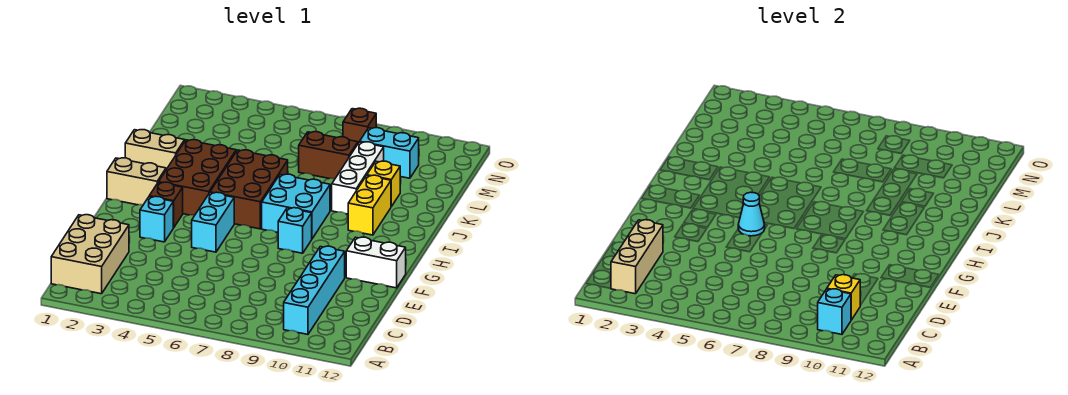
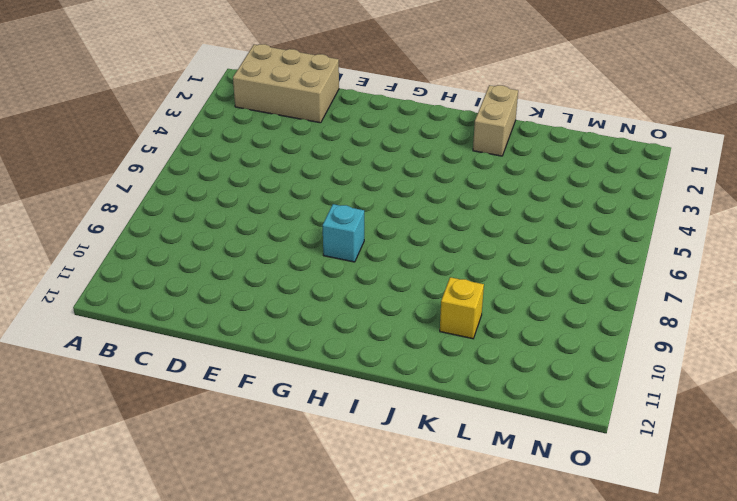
none -> cyan 1x4 brick [284,246,345,334]
none -> cyan 1x1 brick [140,196,173,242]
none -> cyan 1x2 brick [192,192,234,252]

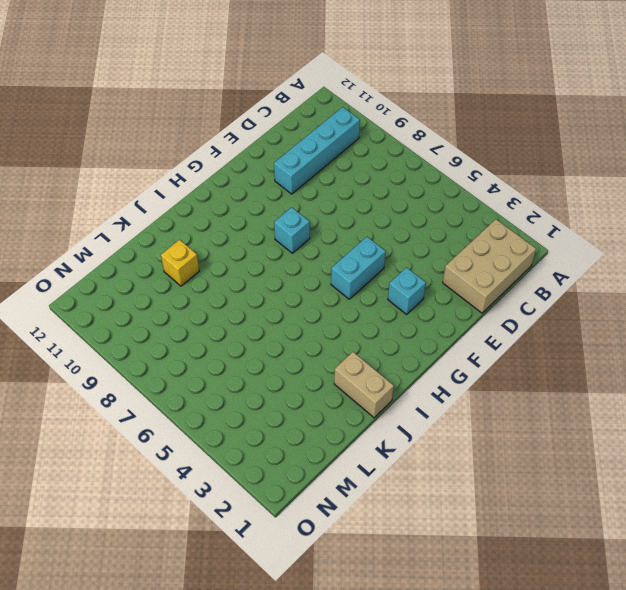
none -> white 1x2 brick [346,237,406,288]
none -> brown 1x1 brick [149,182,183,228]
none -> tan 1x2 brick [107,158,166,205]

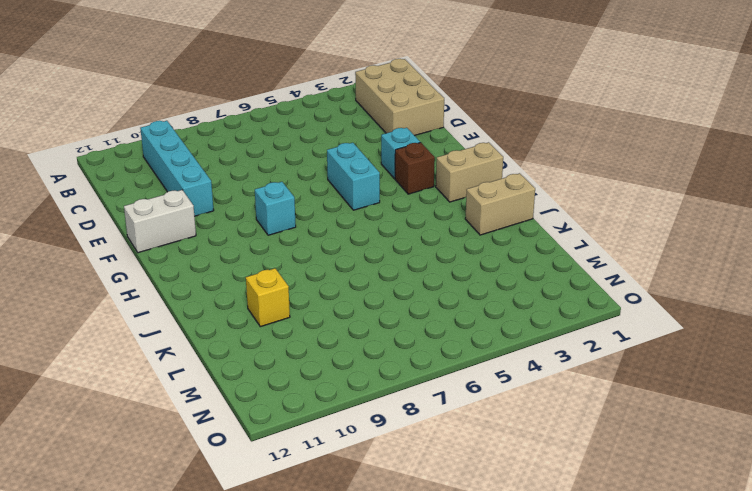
none -> brown 2x3 brick [159,139,236,215]
none -> brown 2x3 brick [210,150,288,229]
none -> cyan 2x2 brick [262,174,330,239]

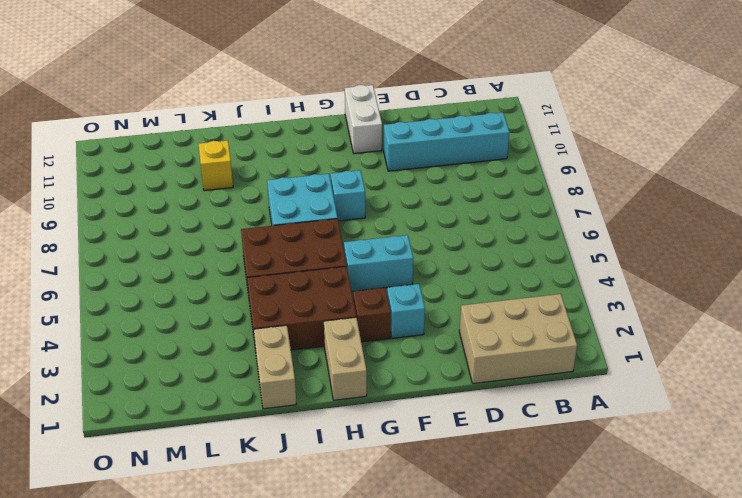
none -> yellow 1x2 brick [348,175,391,235]
none -> white 1x3 brick [332,142,384,214]
none -> brown 1x2 brick [299,132,358,179]

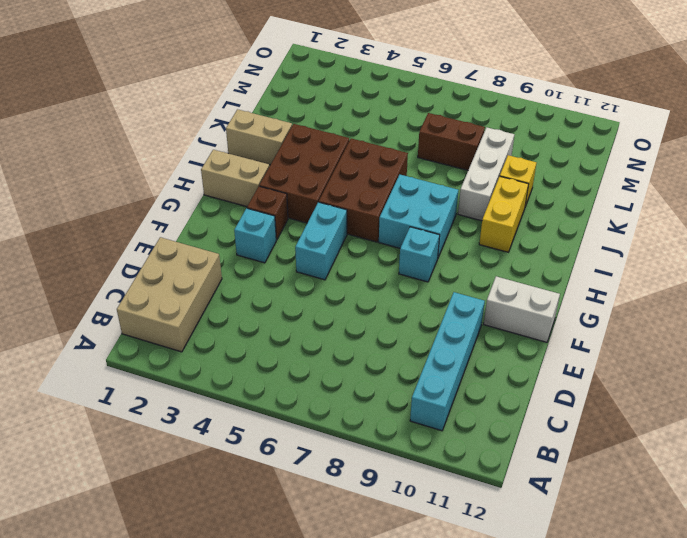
none -> cyan 1x2 brick [360,128,419,178]
none -> brown 1x1 brick [343,108,376,143]
none -> tan 1x3 brick [611,220,663,294]

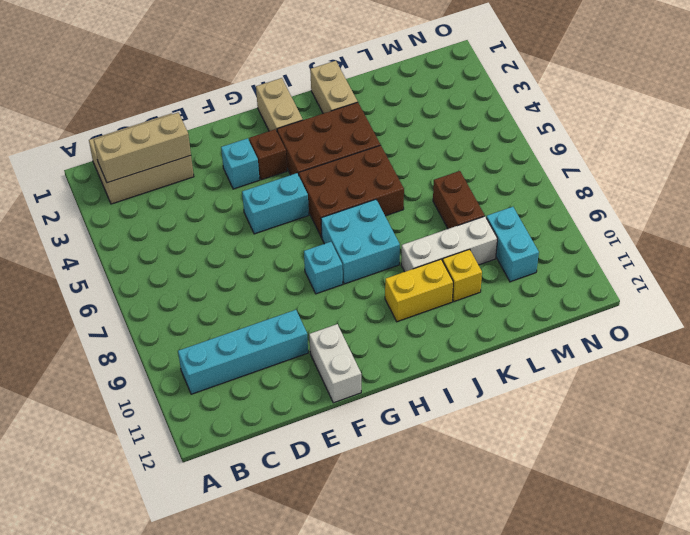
none -> brown 1x1 brick [343,108,376,143]
none -> cyan 1x1 brick [818,289,851,334]
none -> yellow 1x1 brick [827,275,860,320]

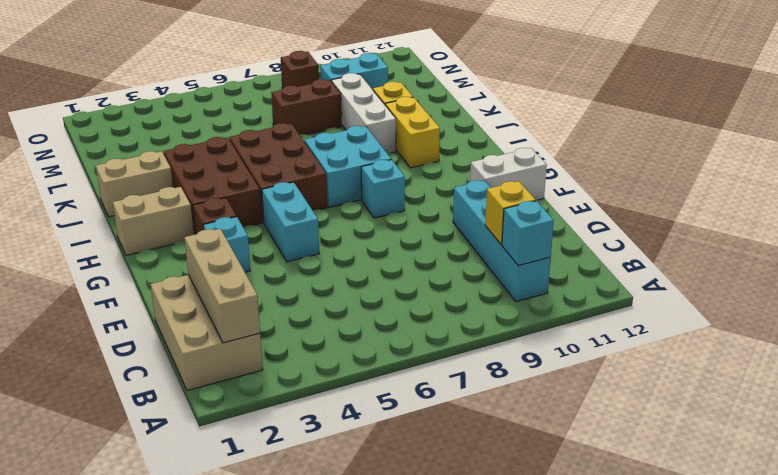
none -> cyan 1x1 cone [738,192,765,236]

